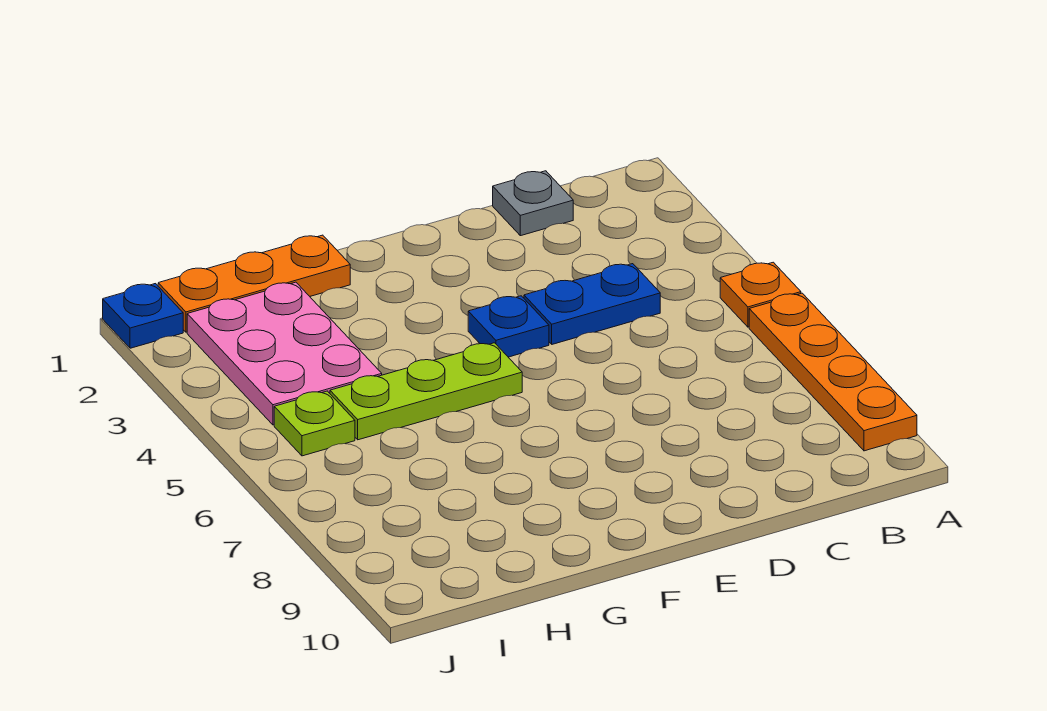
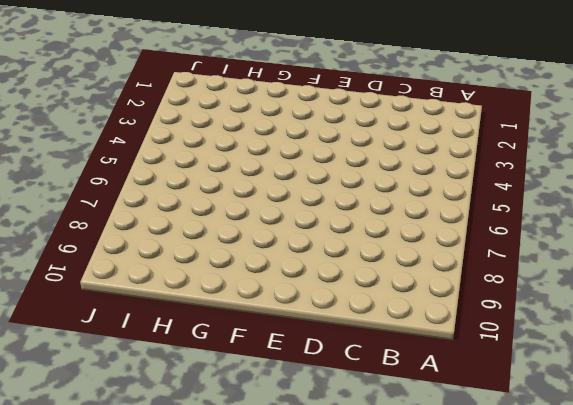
none -> orange 1x1 plate [720,262,801,327]
none -> orange 1x4 plate [749,293,917,451]

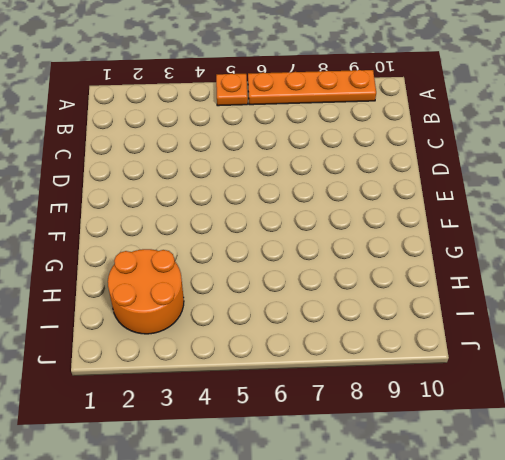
orange 2x2 round brick [108,249,184,334] -> pink 2x3 plate [187,282,382,425]
none -> grey 1x1 plate [493,171,573,236]
none -> blue 1x2 plate [524,264,660,344]

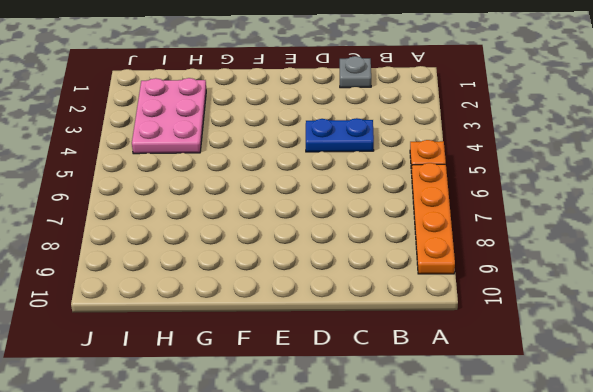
none -> blue 1x1 plate [468,296,549,357]
none -> lime 1x3 plate [330,343,522,440]

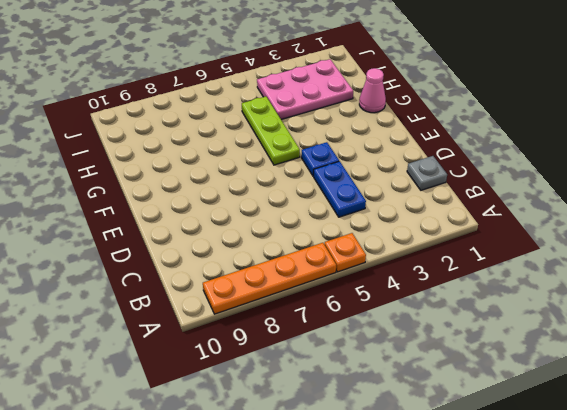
pink 1x1 cone [359,68,386,113] -> orange 1x3 plate [158,235,350,332]
none -> lime 1x1 plate [274,391,355,456]
none -> blue 1x1 plate [103,284,183,348]

